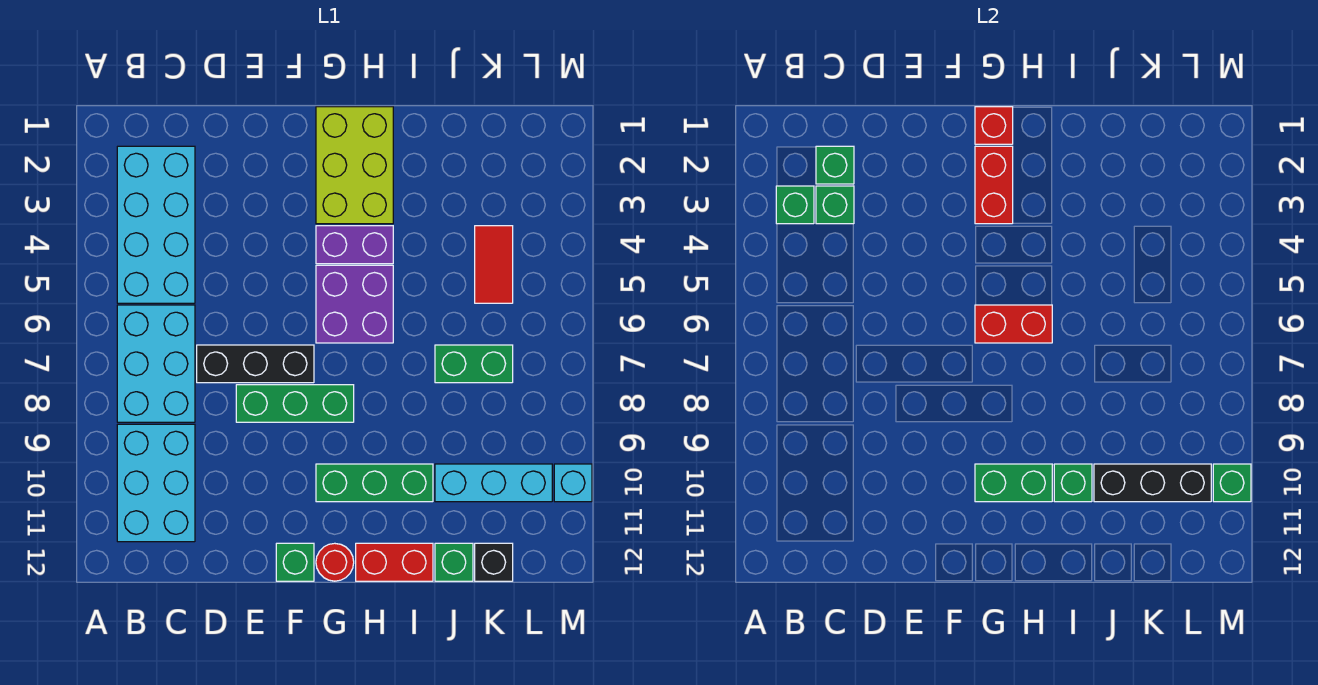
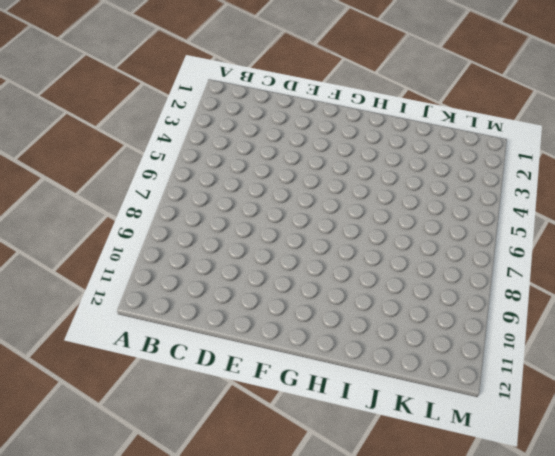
none -> cyan 2x4 brick [117,146,195,303]
none -> cyan 2x3 brick [117,305,195,422]
none -> cyan 2x3 brick [117,424,195,542]

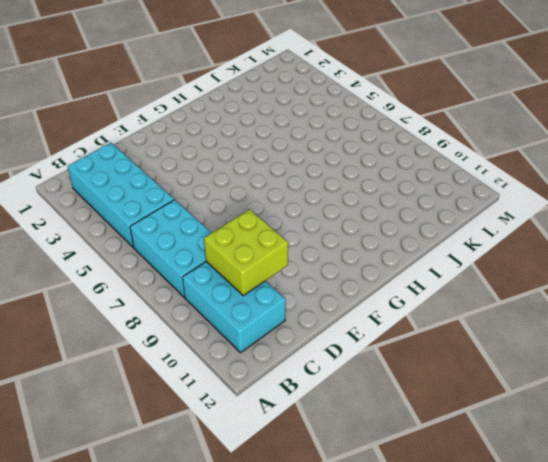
lime 2x2 brick [204,209,288,296] -> none
none -> black 1x3 brick [197,345,314,383]
none -> green 1x3 brick [236,385,354,422]
none -> green 1x1 brick [276,543,314,581]

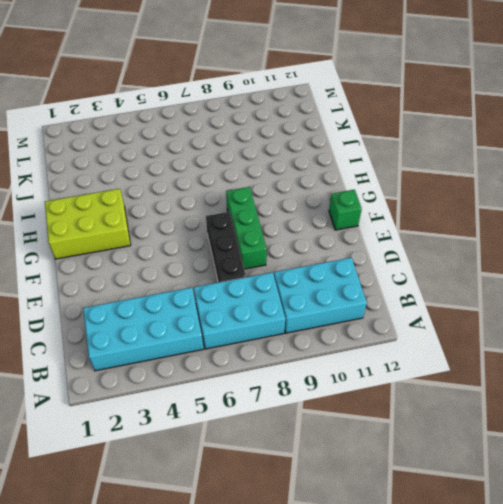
none -> purple 1x2 brick [316,226,393,264]
none -> purple 2x2 brick [316,265,393,343]
none -> green 1x3 brick [316,464,433,502]

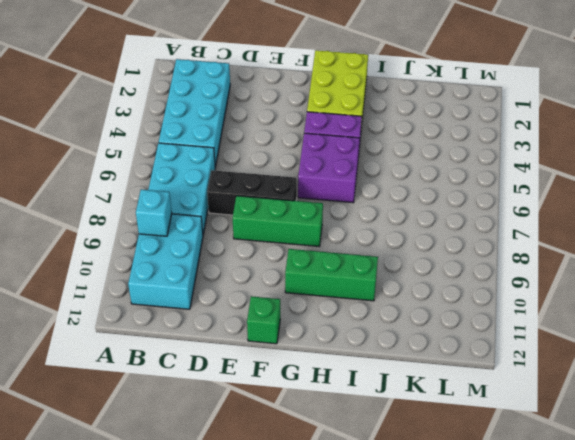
cyan 1x1 brick [136,189,172,236] -> cyan 1x1 brick moved to [554,464,592,502]
none -> red 1x1 round brick [316,543,354,581]
none -> red 1x2 brick [356,543,433,581]
none -> green 1x2 brick [435,345,513,383]

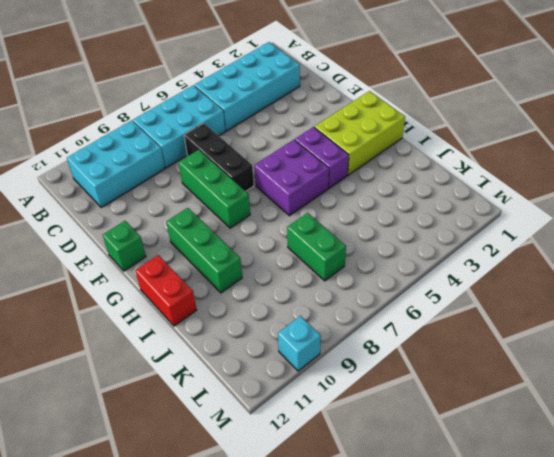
none -> red 1x1 round brick [316,543,354,581]
none -> cyan 1x3 brick [435,464,552,502]
none -> green 1x1 brick [435,543,473,581]

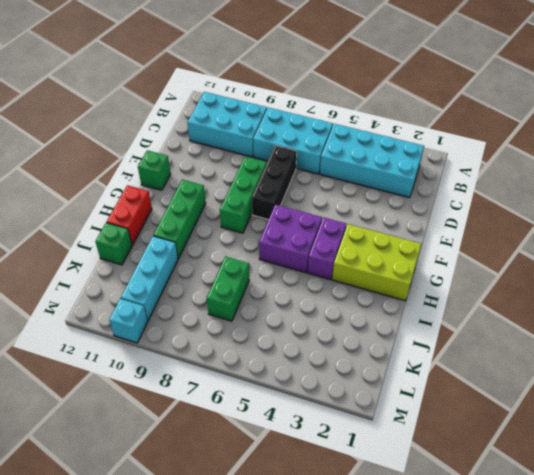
none -> red 1x1 round brick [316,543,354,581]
none -> red 1x2 tile [475,226,513,303]
none -> black 1x1 brick [475,543,513,581]

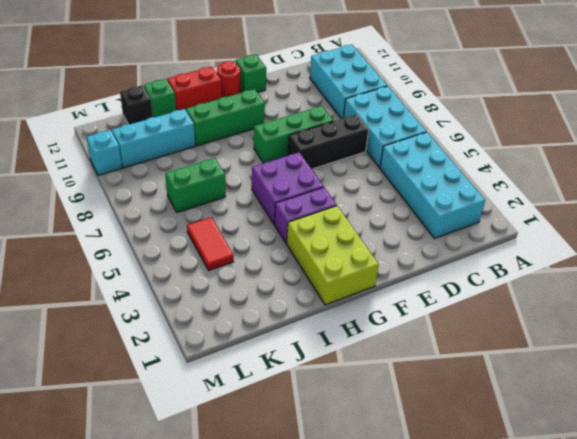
none -> green 1x1 brick [776,186,814,224]
none -> green 1x1 brick [816,146,854,184]
none -> green 1x1 brick [816,186,854,224]

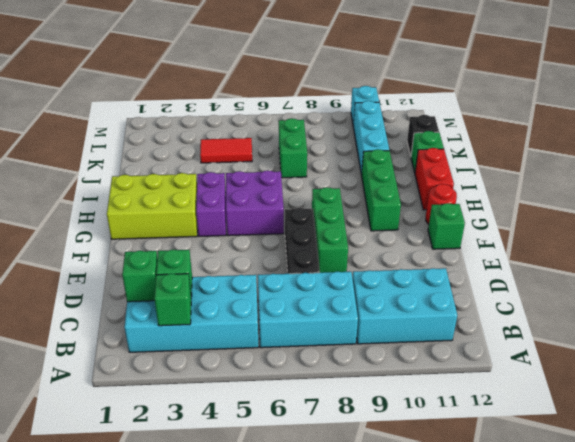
none -> red 1x1 brick [975,107,1013,144]
none -> red 1x2 brick [975,146,1013,224]
none -> red 1x2 brick [975,305,1052,343]

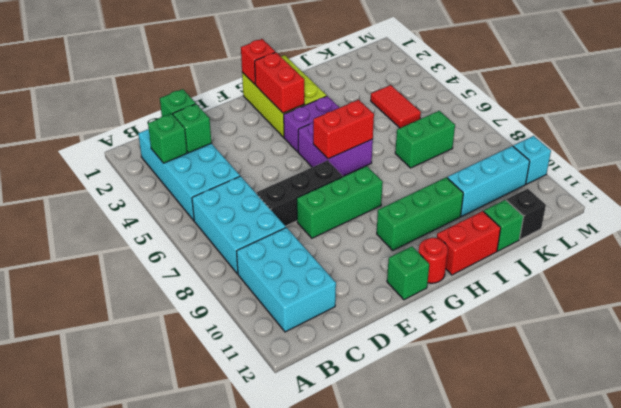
none -> green 1x2 brick [975,464,1052,502]
none -> green 1x1 brick [1054,464,1092,502]
none -> black 1x3 brick [1094,464,1211,502]

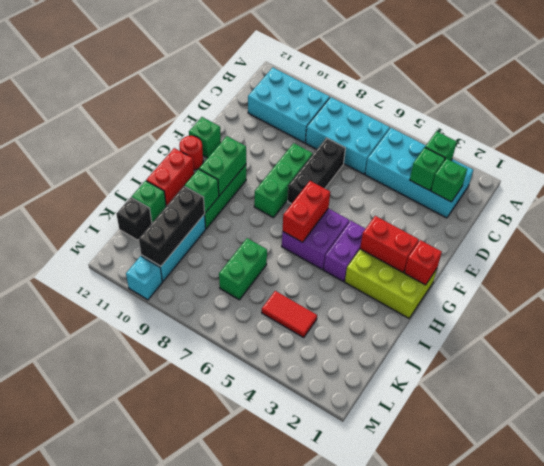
none -> green 1x1 brick [1213,464,1251,502]

